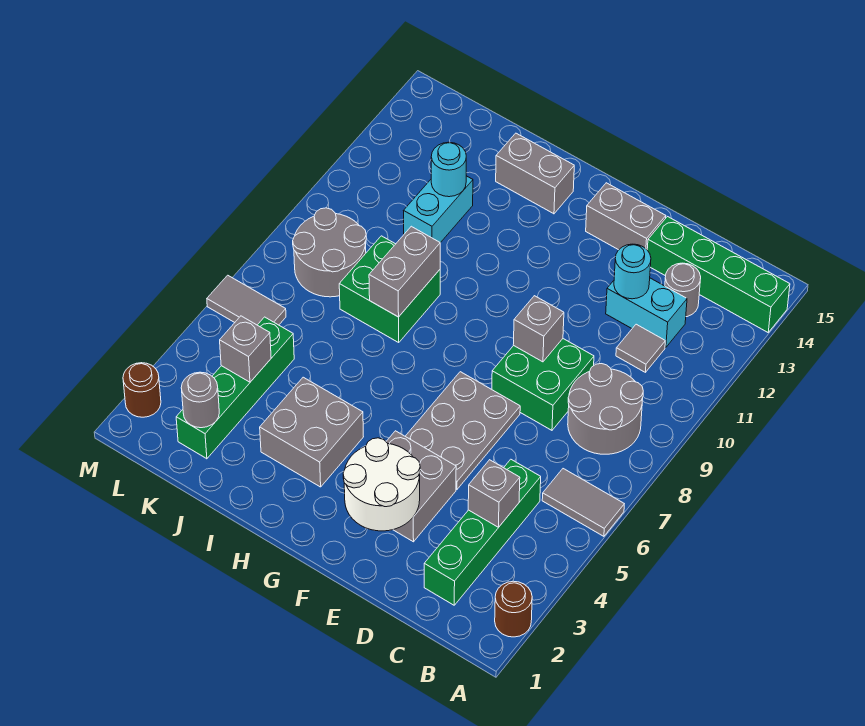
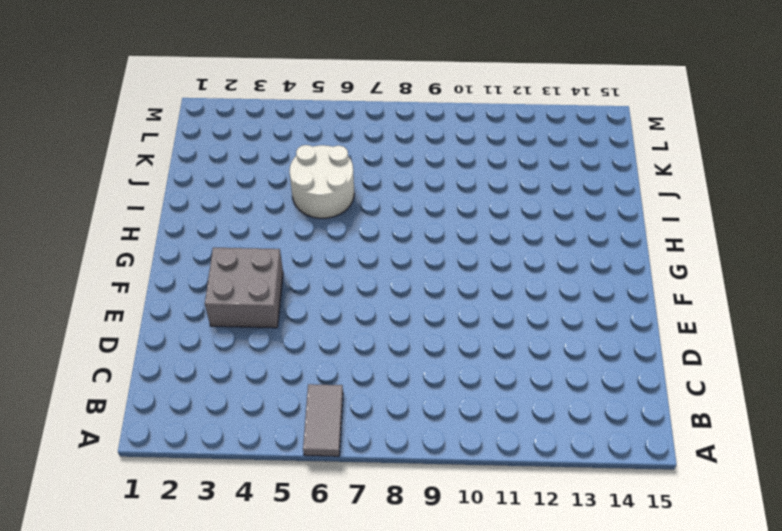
white 2x2 round brick [290,145,354,218] -> white 2x2 round brick moved to [343,438,420,531]
none -> brown 1x1 round brick [495,581,532,637]
none -> green 1x4 brick [647,217,790,332]
none -> grey 2x2 round brick [568,364,643,454]

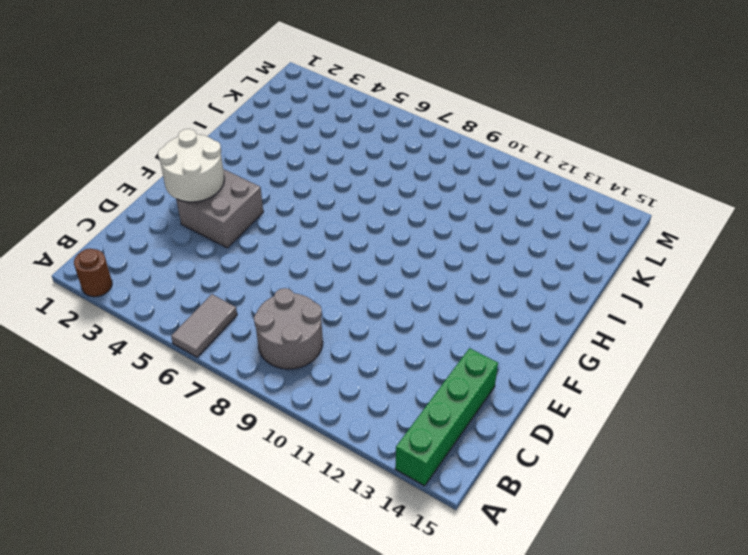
none -> green 1x4 brick [424,459,541,605]
none -> grey 1x1 tile [616,324,665,372]
none -> cyan 1x2 brick [606,278,687,348]

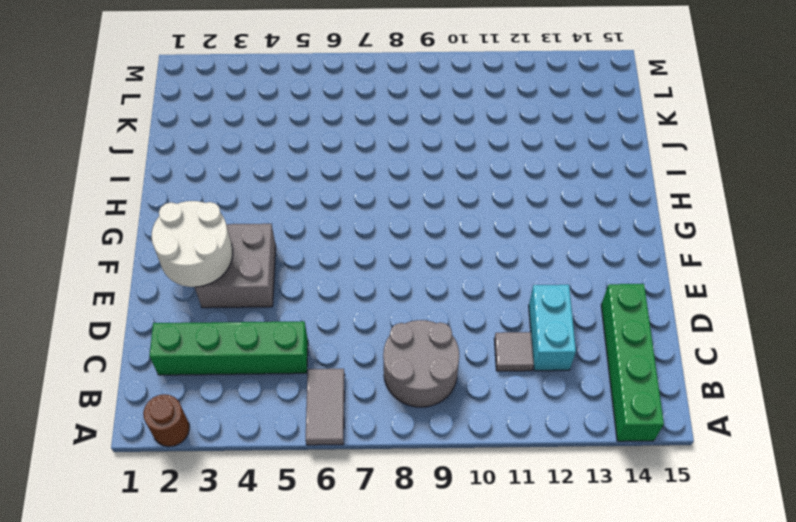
none -> grey 1x1 round brick [665,263,701,317]
none -> green 2x2 brick [492,339,594,430]
none -> grey 2x3 plate [405,372,520,489]

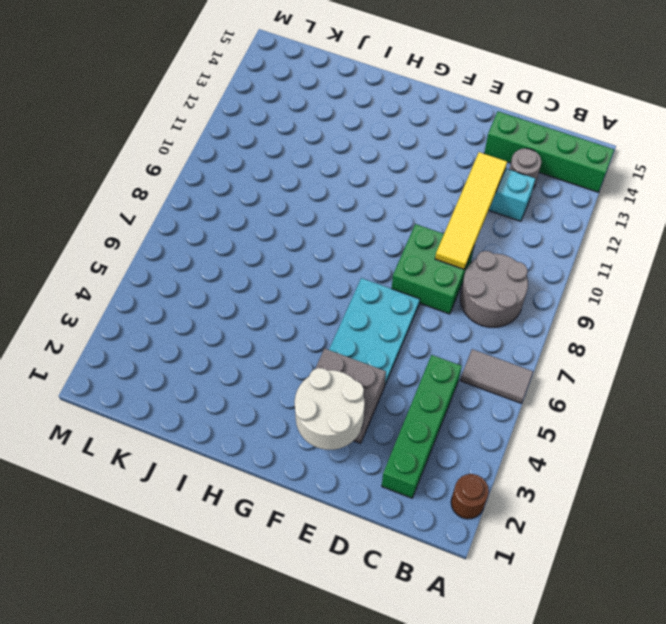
yellow 1x4 tile [435,152,507,269] -> cyan 1x1 round brick [614,244,651,299]
cyan 2x3 plate [329,278,420,384] -> grey 2x3 plate [405,372,520,489]
none -> grey 1x1 tile [616,324,665,372]
none -> grey 1x2 brick [586,183,666,250]
none -> grey 2x2 brick [260,377,363,487]

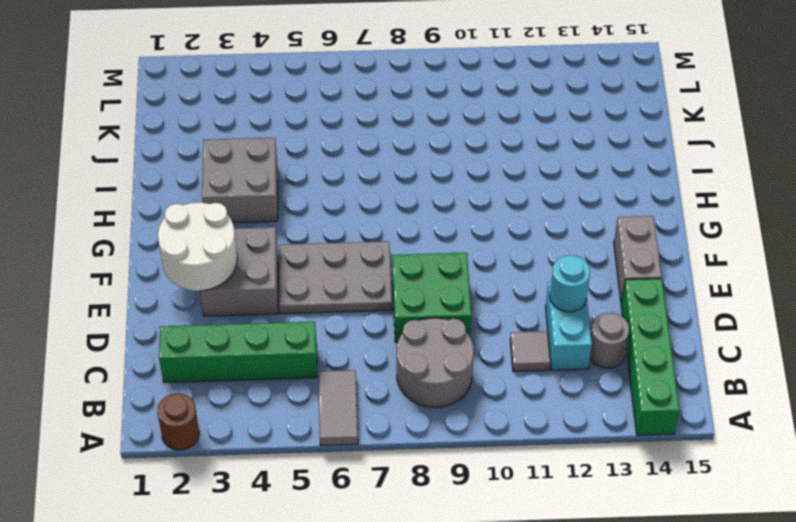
none -> grey 1x2 brick [496,133,574,214]
none -> green 2x2 brick [339,236,440,342]
none -> cyan 1x2 brick [404,176,473,243]

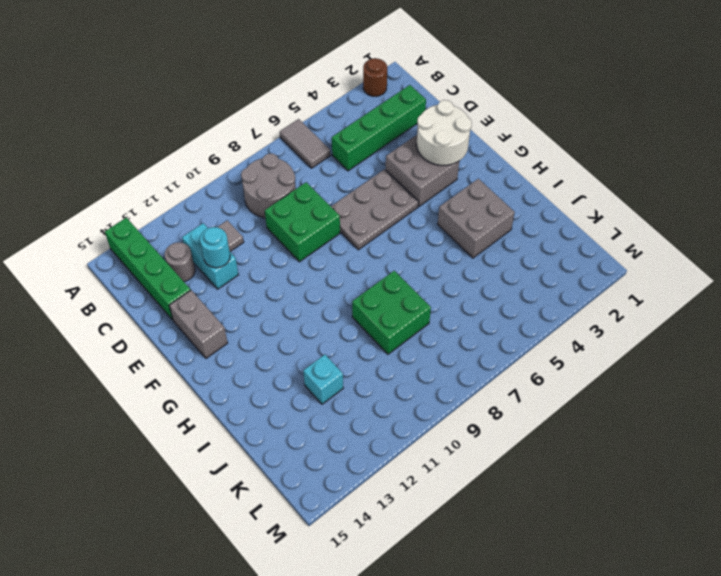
cyan 1x1 brick [303,355,343,404] -> cyan 1x2 brick [404,176,473,243]
none -> grey 1x2 brick [496,133,574,214]
none -> green 1x4 brick [176,317,294,459]
none -> grey 2x2 round brick [293,208,366,297]

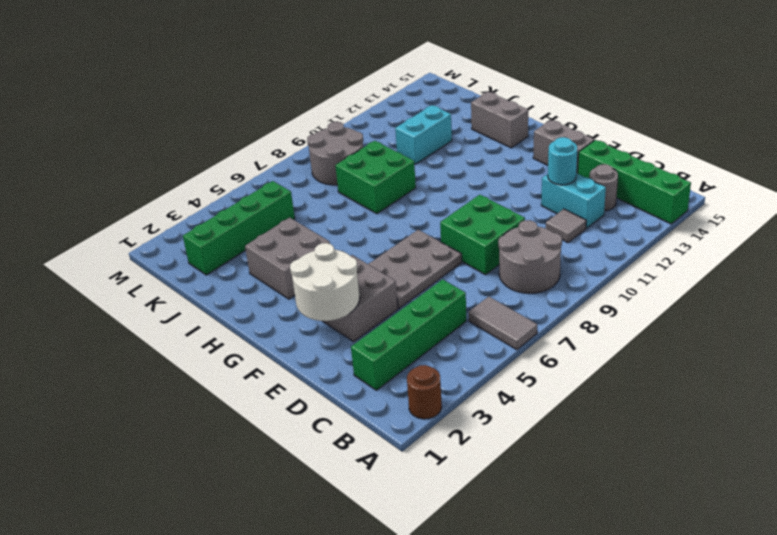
none -> grey 1x2 tile [207,275,286,325]
none -> brown 1x1 round brick [123,363,161,417]
none -> grey 1x1 brick [468,460,520,527]

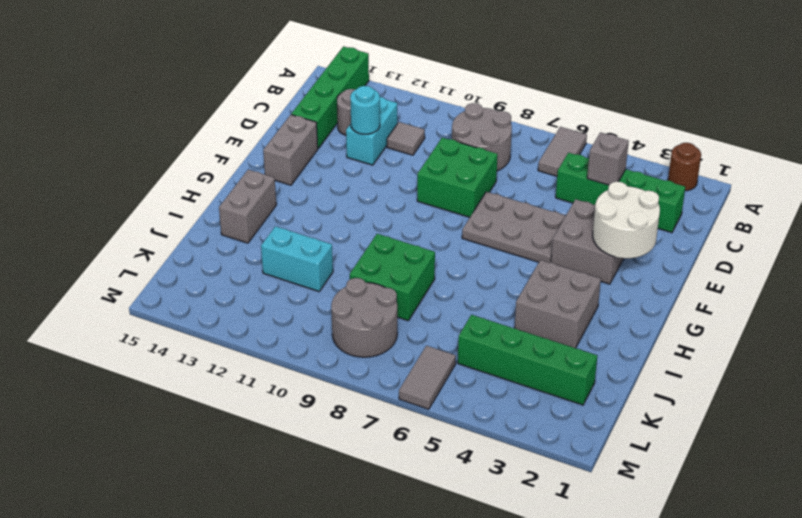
none -> brown 1x1 round brick [123,363,161,417]
none -> grey 1x1 brick [513,296,564,362]
none -> grey 1x2 brick [369,226,440,317]

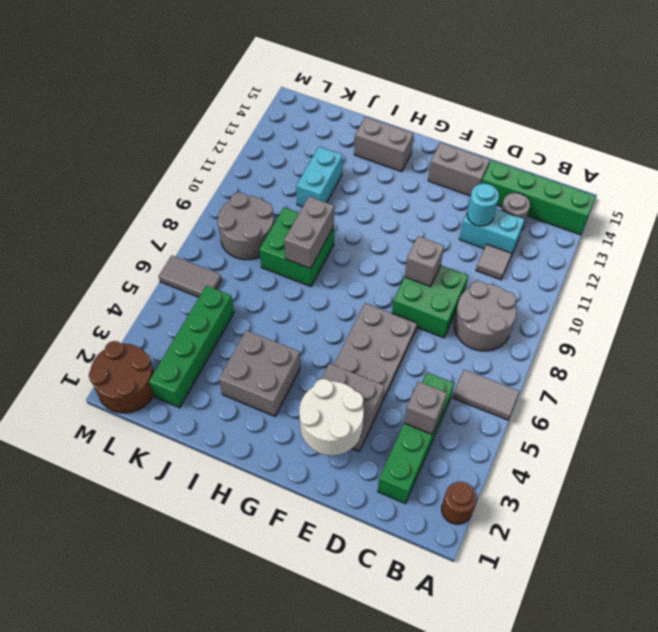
brown 2x2 round brick [89,341,154,413] -> brown 1x1 round brick [123,363,161,417]
none -> cyan 1x1 round brick [431,142,466,197]
none -> grey 1x1 round brick [181,372,219,428]
none -> grey 1x1 brick [220,316,271,382]

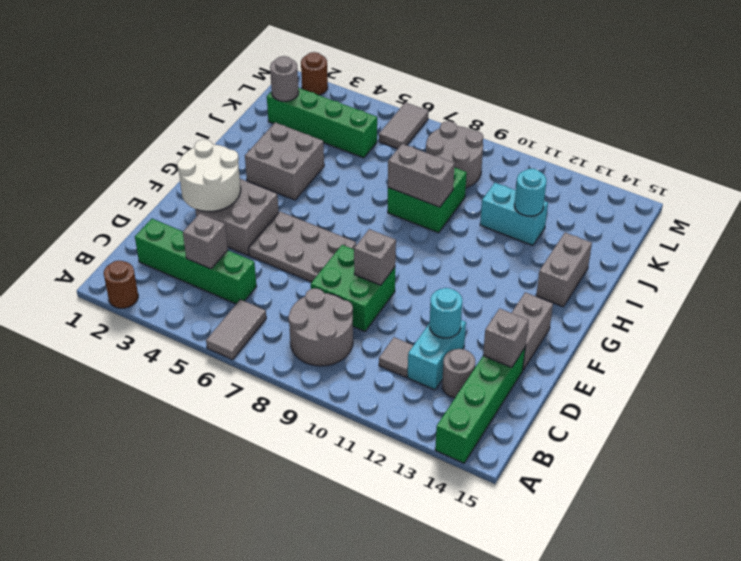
grey 1x1 brick [483,309,529,367] -> grey 1x1 brick moved to [220,316,271,382]

